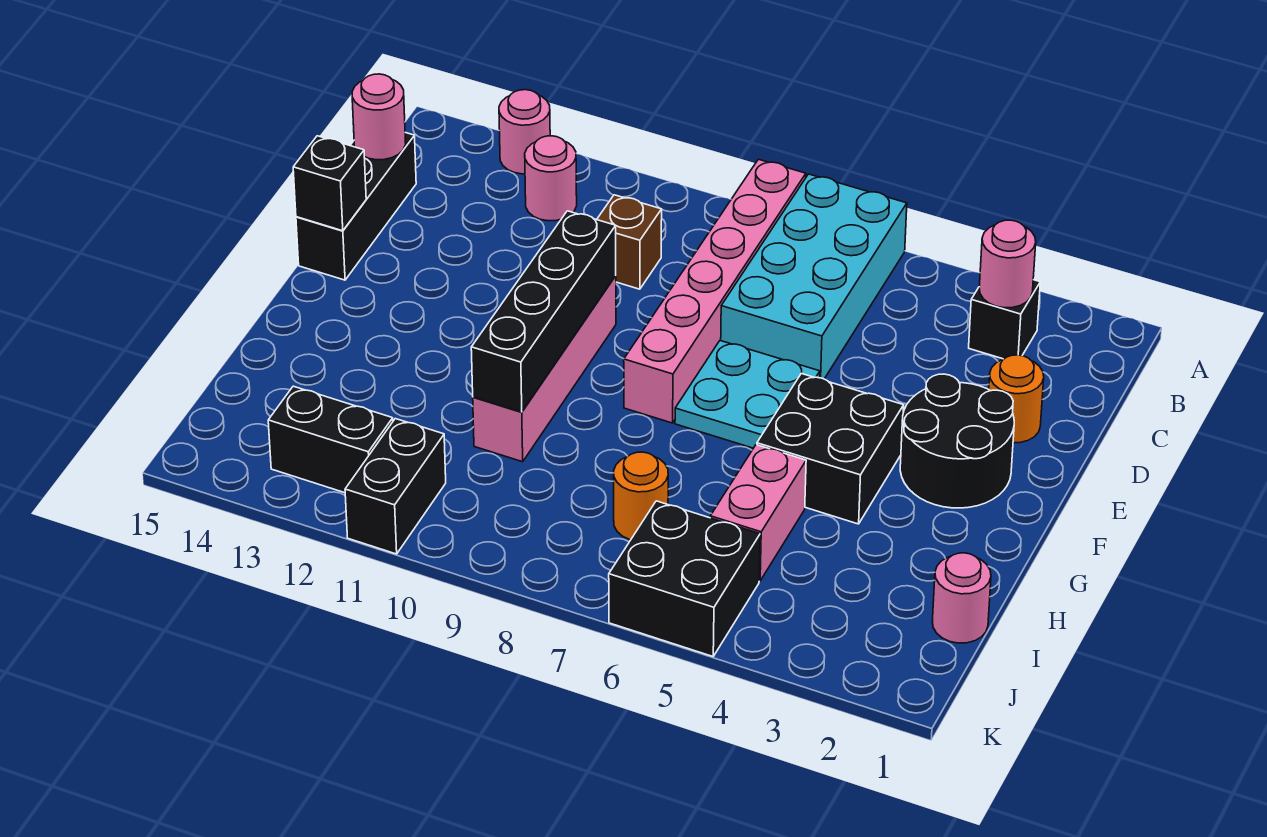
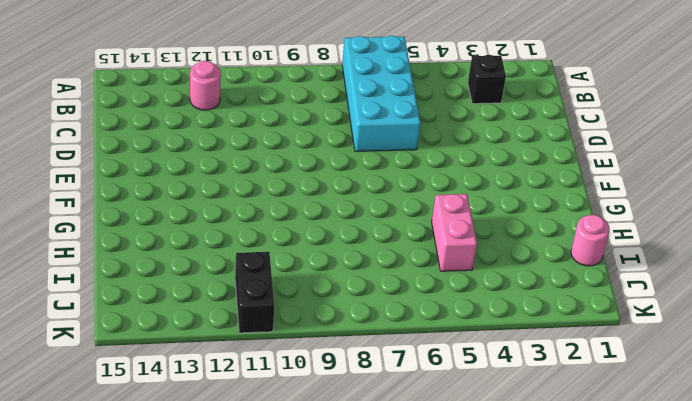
none -> pink 1x6 brick [624,159,806,423]
none -> pink 1x1 round brick [499,90,550,174]
none -> brown 1x1 brick [597,195,662,289]

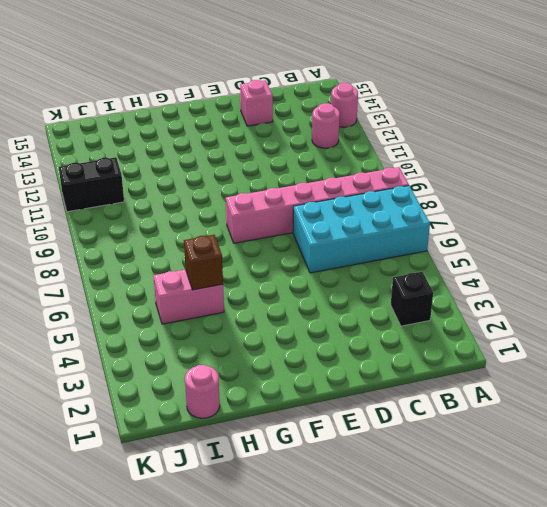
pink 1x1 brick [240,80,273,126] -> none
brown 1x1 brick [184,235,223,290] -> brown 1x1 brick moved to [597,195,662,289]
none -> black 1x3 brick [296,133,416,280]
none -> orange 1x1 round brick [989,355,1044,443]
none -> black 2x2 round brick [900,374,1014,508]

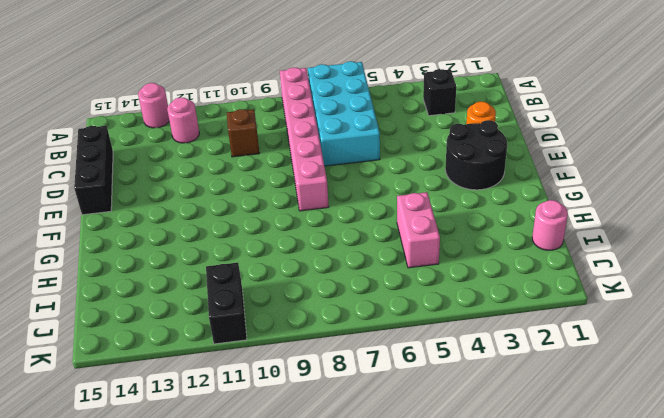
none -> cyan 2x2 plate [675,340,820,448]
none -> pink 1x4 brick [473,276,616,462]
none -> black 2x2 brick [757,373,904,524]

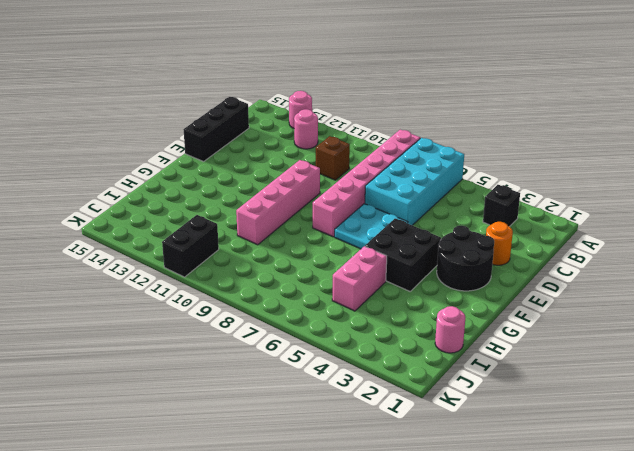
none -> orange 1x1 round brick [614,452,668,540]
none -> black 2x2 brick [609,501,760,656]
none -> black 1x2 brick [268,386,393,493]

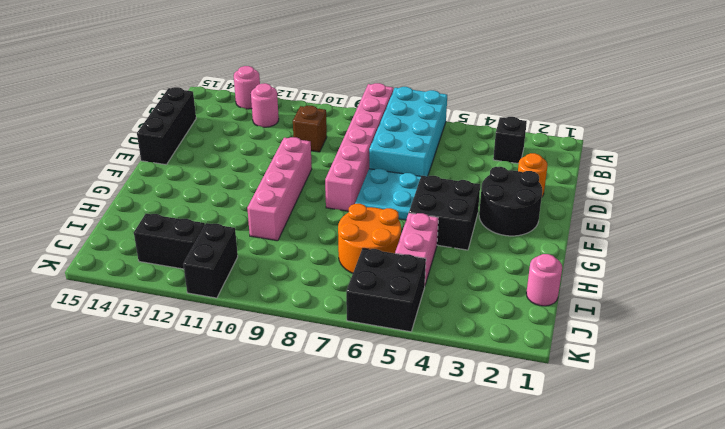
orange 2x2 round brick [338,204,401,273] -> orange 1x1 round brick [614,452,668,540]
none -> pink 1x1 round brick [979,220,1036,308]
none -> pink 1x1 round brick [352,74,406,160]
none -> black 1x4 brick [471,211,616,412]

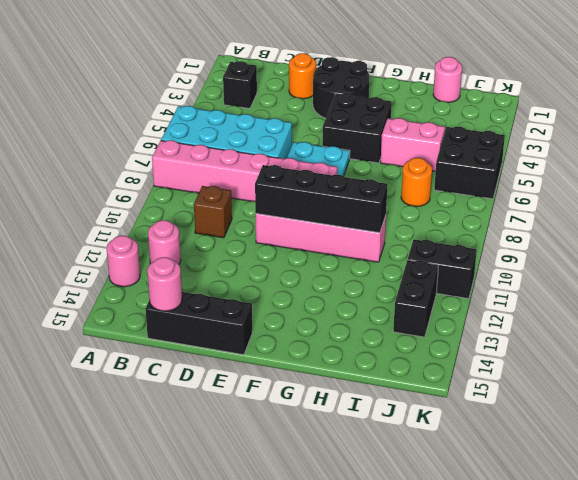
none -> pink 1x1 round brick [979,220,1036,308]
none -> black 1x1 brick [293,136,366,231]

